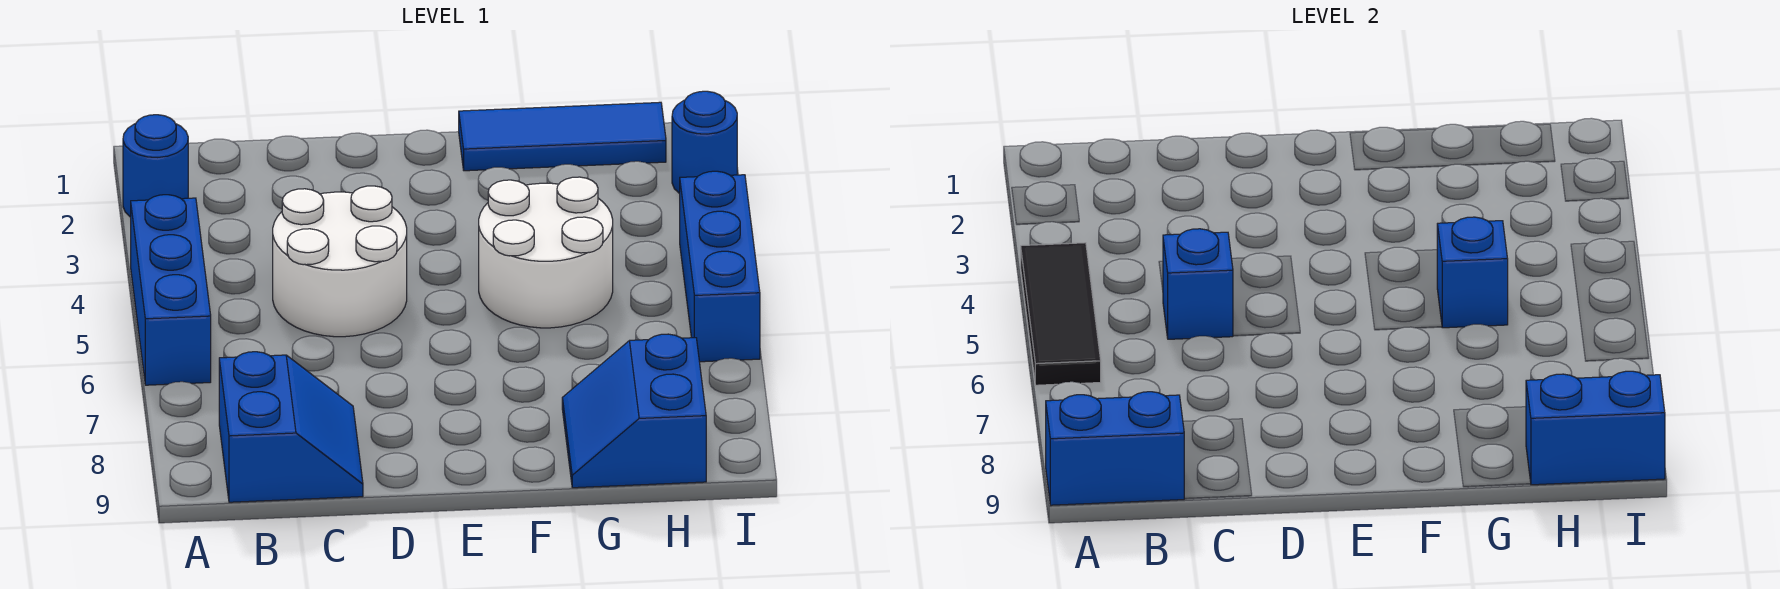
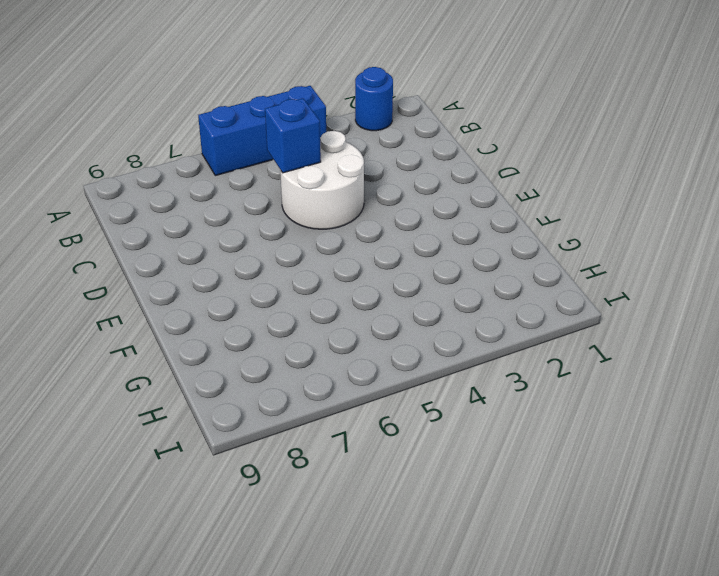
none -> blue 2x2 slope [219,352,363,502]
none -> blue 1x3 tile [459,102,666,171]
none -> white 2x2 round brick [479,177,613,328]

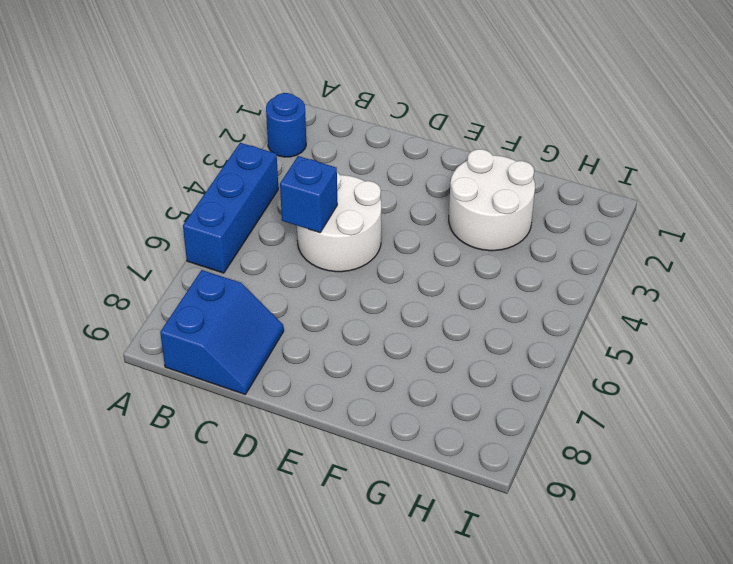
white 2x2 round brick [449,149,535,251] -> white 2x2 round brick moved to [479,177,613,328]
none -> blue 1x3 tile [459,102,666,171]
none -> blue 2x2 slope [562,334,706,488]
none -> blue 1x1 round brick [672,91,737,194]

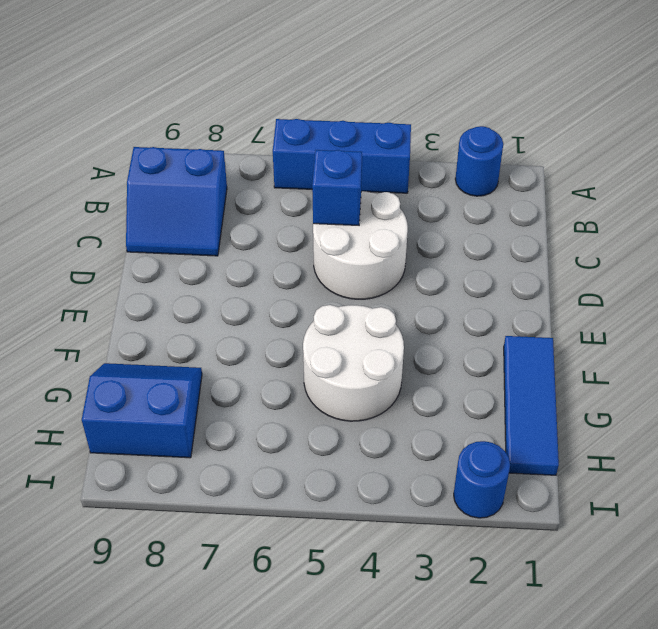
none -> blue 1x3 brick [680,171,760,362]
none -> black 1x3 tile [1021,243,1101,385]
none -> blue 1x2 brick [1046,392,1184,505]

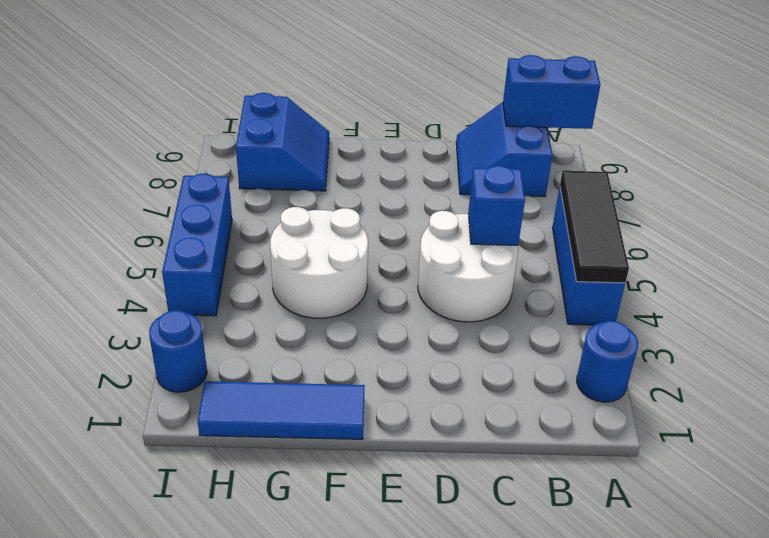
none -> blue 1x1 brick [1437,217,1508,328]
none -> blue 1x2 brick [1526,371,1665,485]

